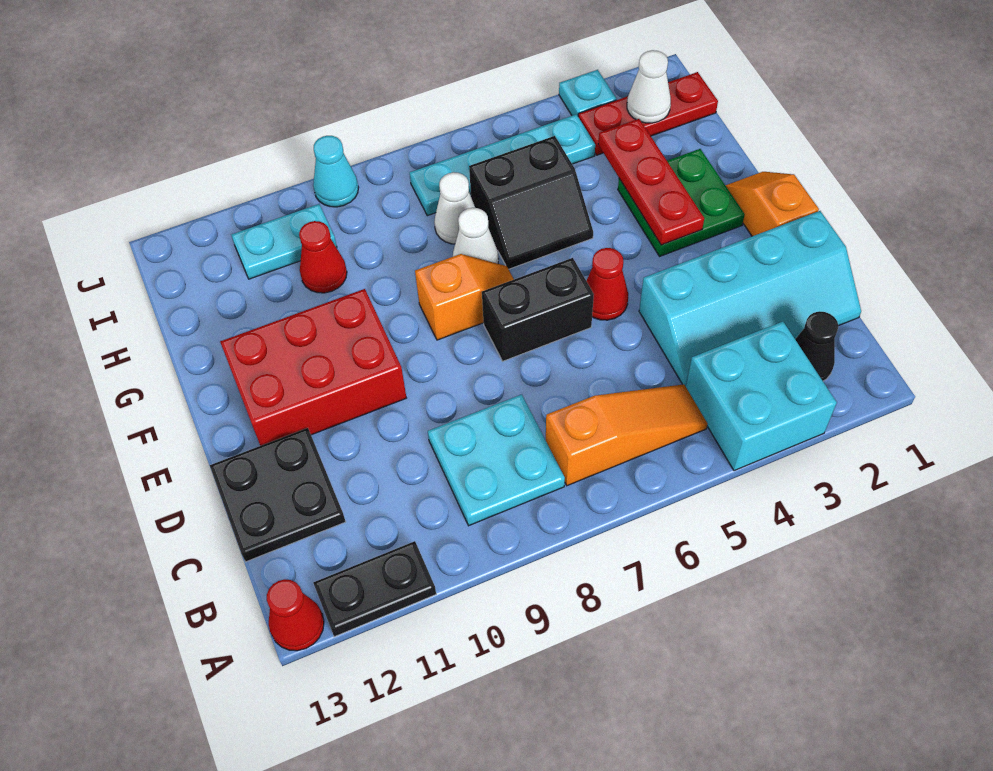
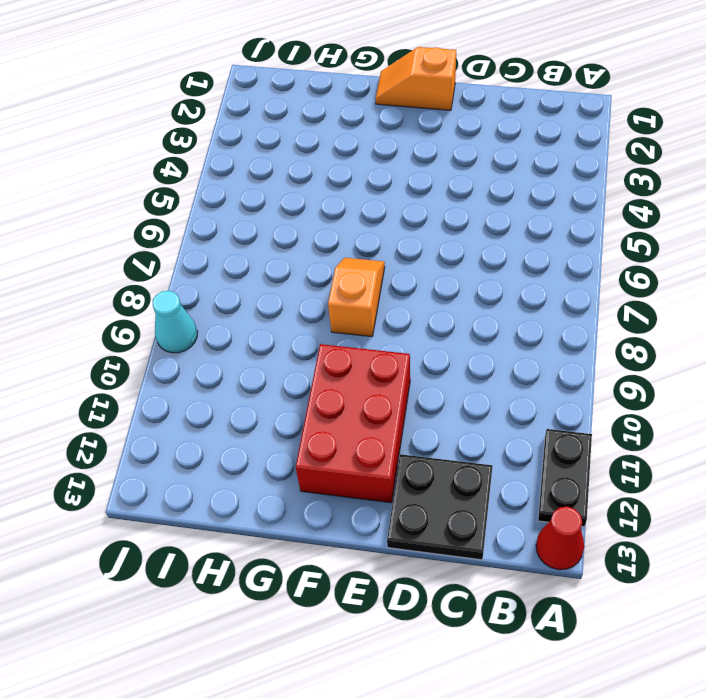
none -> cyan 2x2 brick [686,321,837,471]
none -> black 1x1 cone [795,311,838,381]
none -> orange 1x3 slope [546,384,707,486]

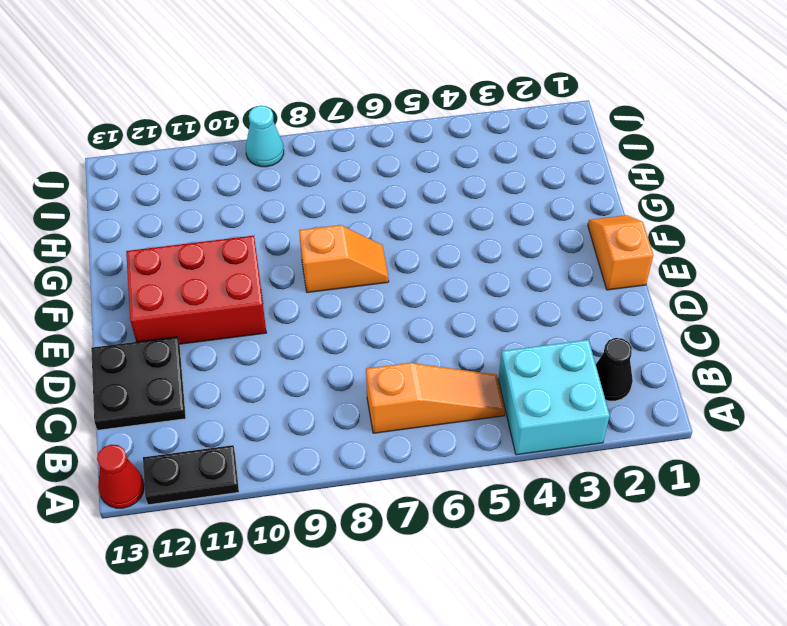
none -> cyan 2x2 plate [428,394,565,526]
none -> cyan 2x4 slope [639,211,861,386]
none -> red 1x1 cone [587,248,628,320]

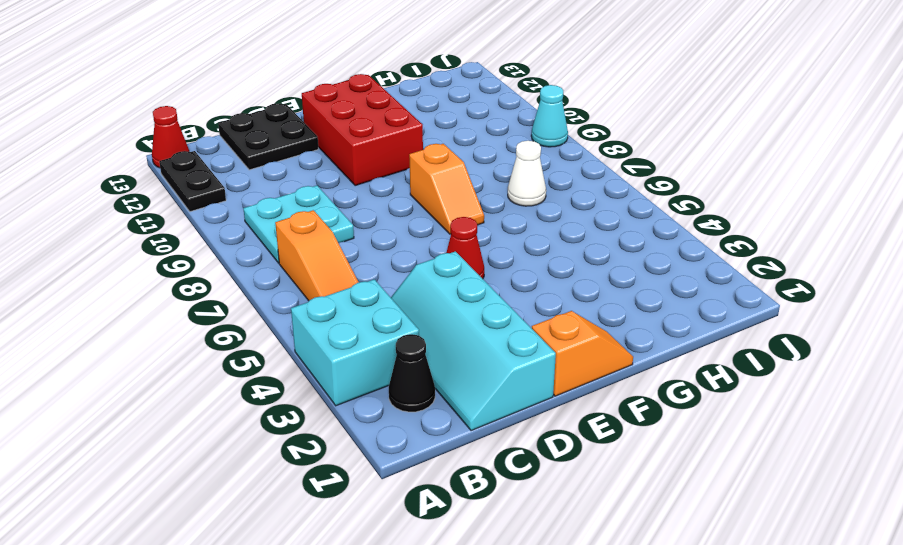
none -> black 1x2 brick [482,258,594,361]
none -> green 2x2 plate [618,149,745,256]
none -> black 2x2 slope [469,136,593,269]

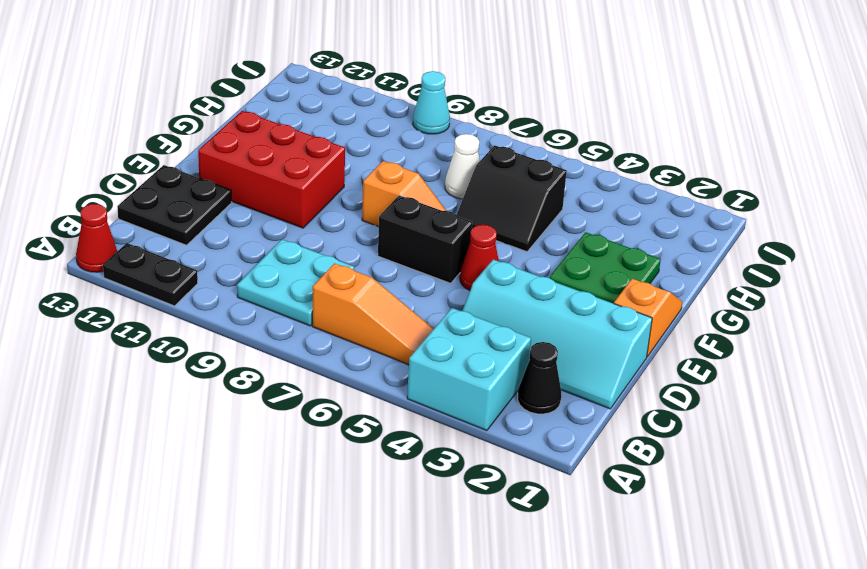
none -> white 1x1 cone [453,208,499,264]
none -> red 1x1 cone [299,221,347,293]
none -> red 1x3 plate [578,72,718,155]

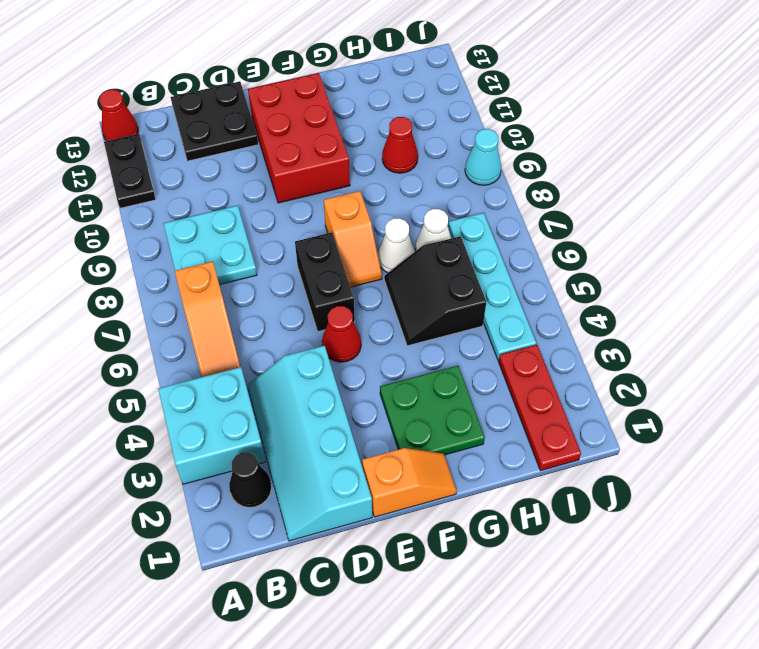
none -> cyan 1x2 plate [231,204,337,279]
none -> cyan 1x1 plate [559,70,616,116]
none -> red 1x3 plate [598,119,704,245]

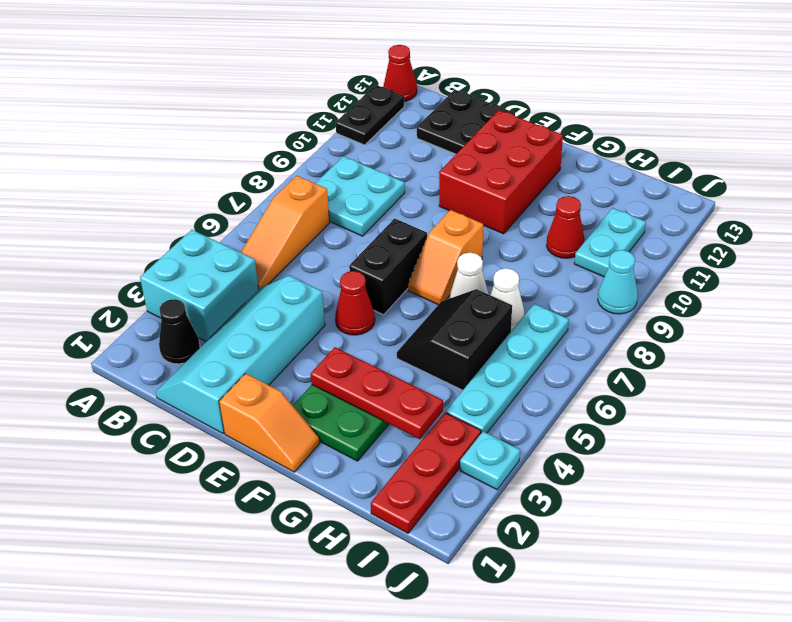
none -> white 1x1 cone [627,50,671,123]

